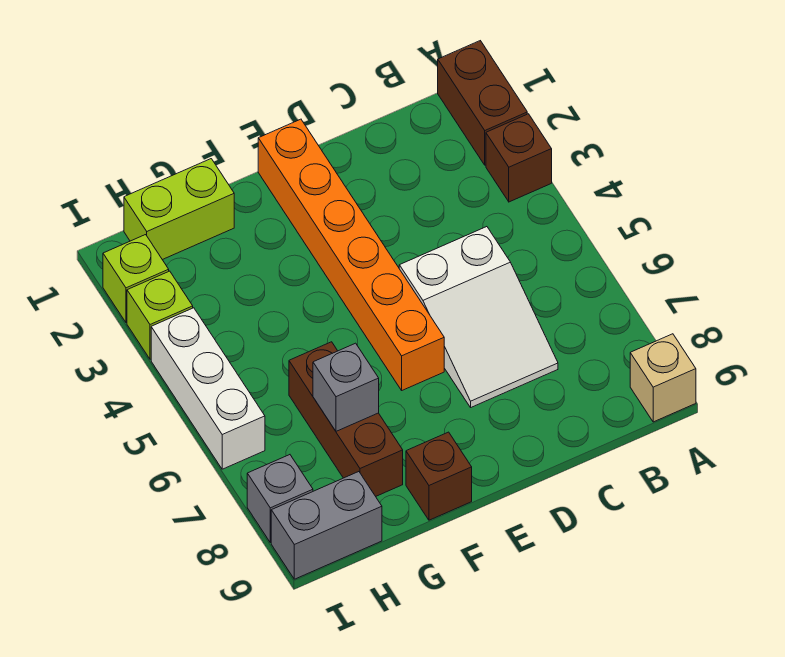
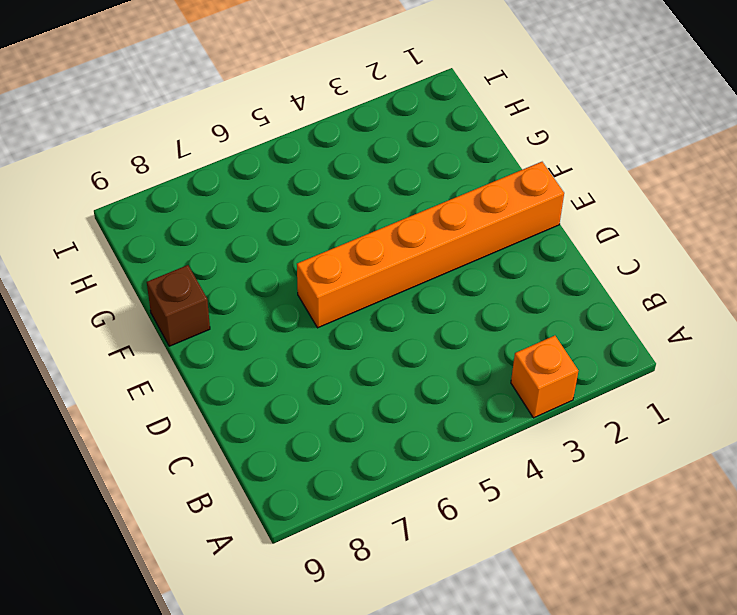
orange 1x1 brick [511,336,578,418] -> brown 1x1 brick [486,114,552,202]
none -> brown 1x2 brick [438,41,527,165]
none -> tan 1x1 brick [630,334,696,422]
none -> white 2x3 slope [399,227,558,407]

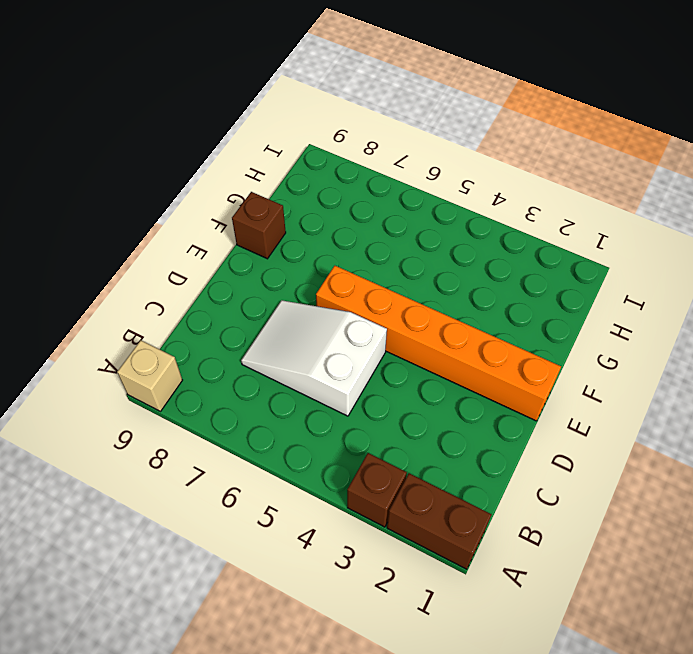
none -> lime 1x2 brick [124,159,234,260]
none -> brown 1x3 brick [289,342,403,496]
none -> grey 1x2 brick [271,472,382,579]

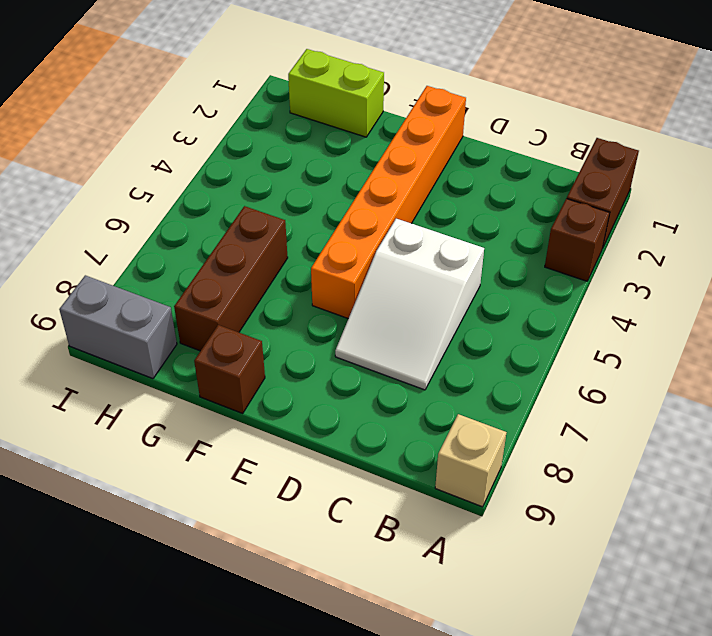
none -> lime 1x1 brick [103,235,169,323]
none -> lime 1x1 brick [127,271,193,359]
none -> white 1x3 brick [151,308,265,469]

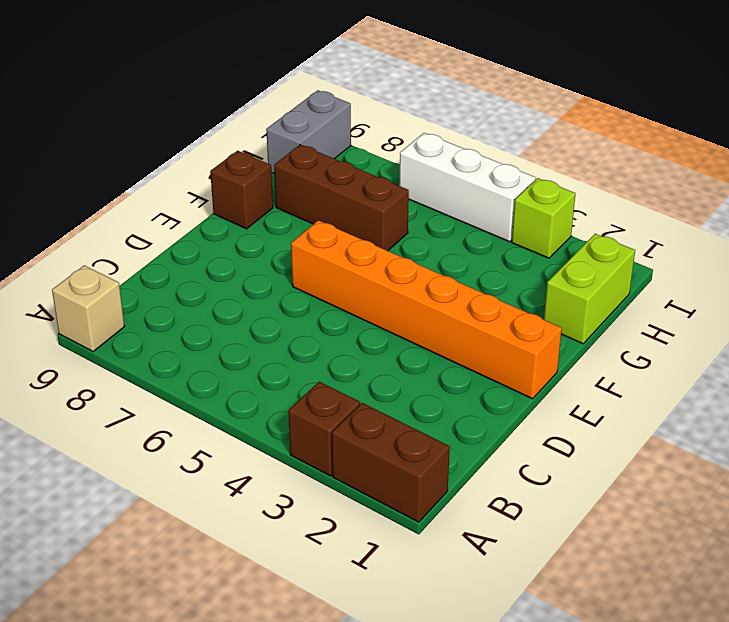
none -> white 2x3 slope [399,227,558,407]
none -> lime 1x1 brick [103,235,169,323]
none -> grey 1x1 brick [247,455,313,543]

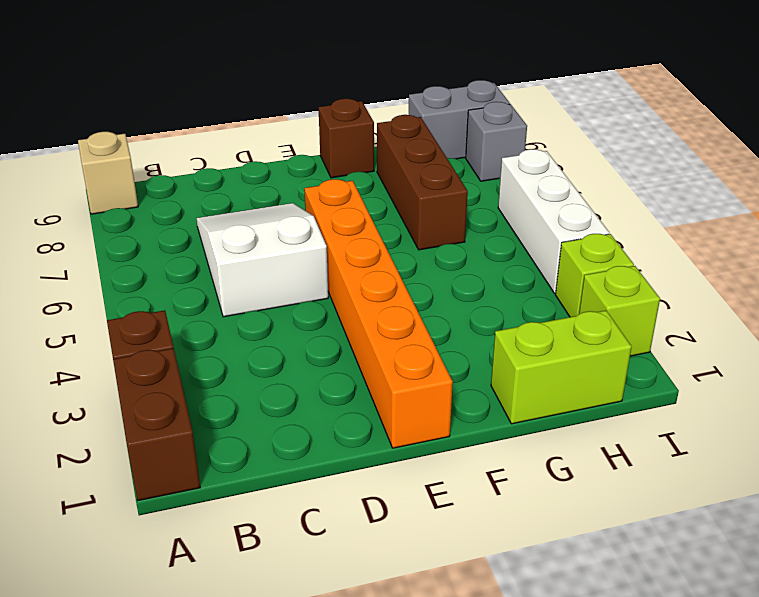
none -> grey 1x1 brick [313,343,379,431]

